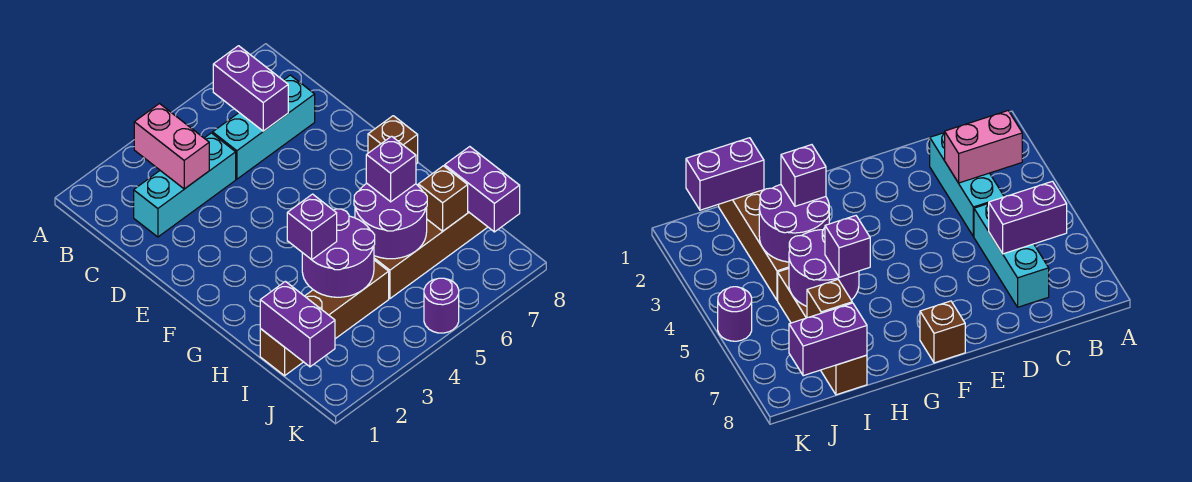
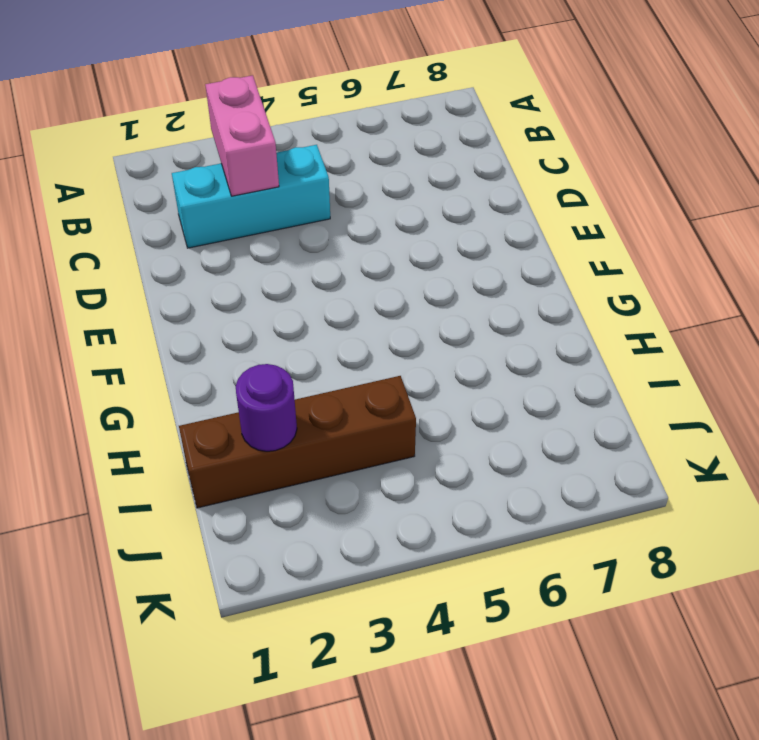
purple 1x1 round brick [236,364,297,451] -> purple 1x1 round brick moved to [424,278,459,333]
none -> cyan 1x3 brick [213,75,315,179]
none -> brown 1x1 brick [368,116,418,164]
none -> brown 1x4 brick [374,212,487,299]

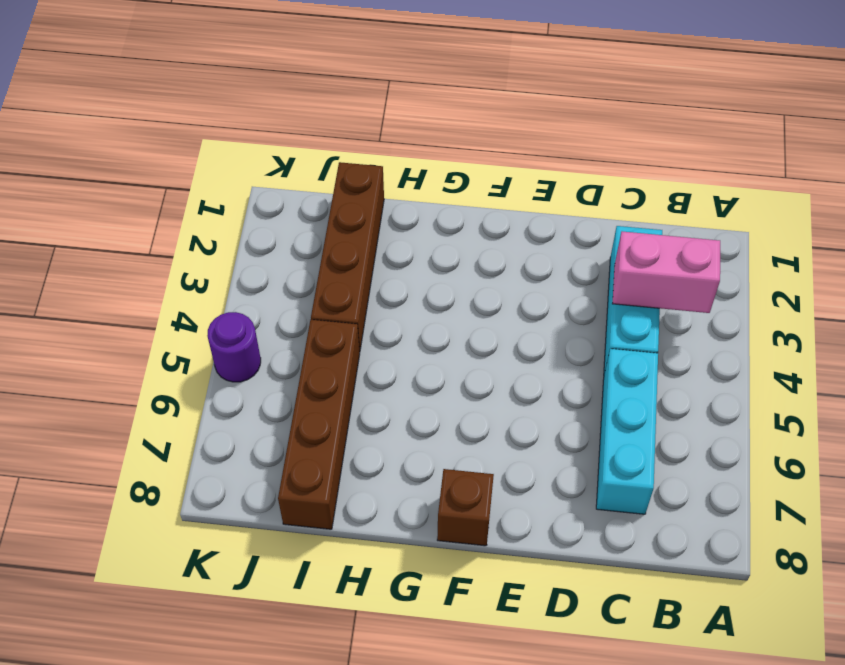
none -> purple 1x2 brick [213,46,288,131]
none -> purple 2x2 round brick [302,209,375,297]
none -> purple 2x2 round brick [354,183,427,259]

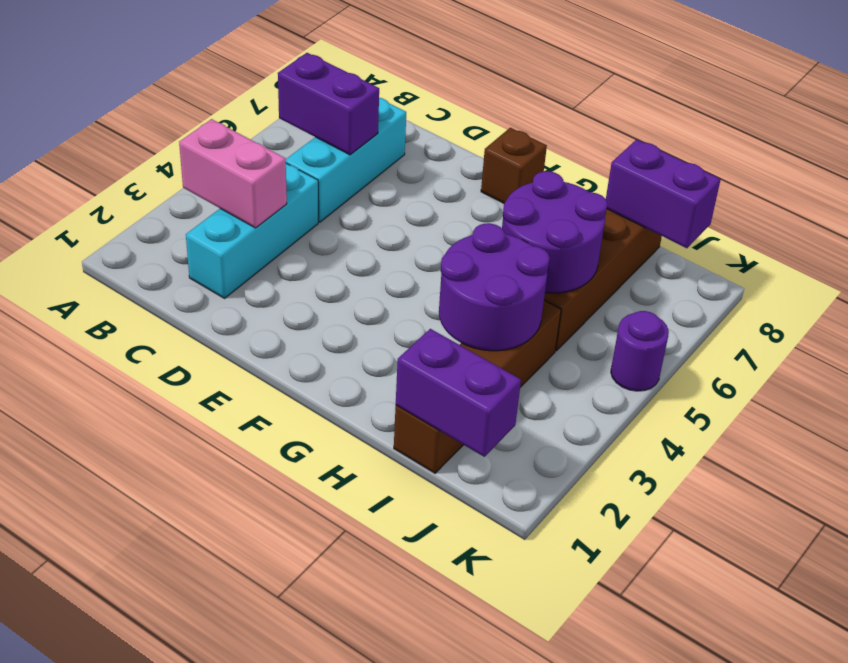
none -> brown 1x1 brick [418,166,468,231]
none -> purple 1x1 brick [287,194,337,260]
none -> purple 1x1 brick [366,136,416,202]

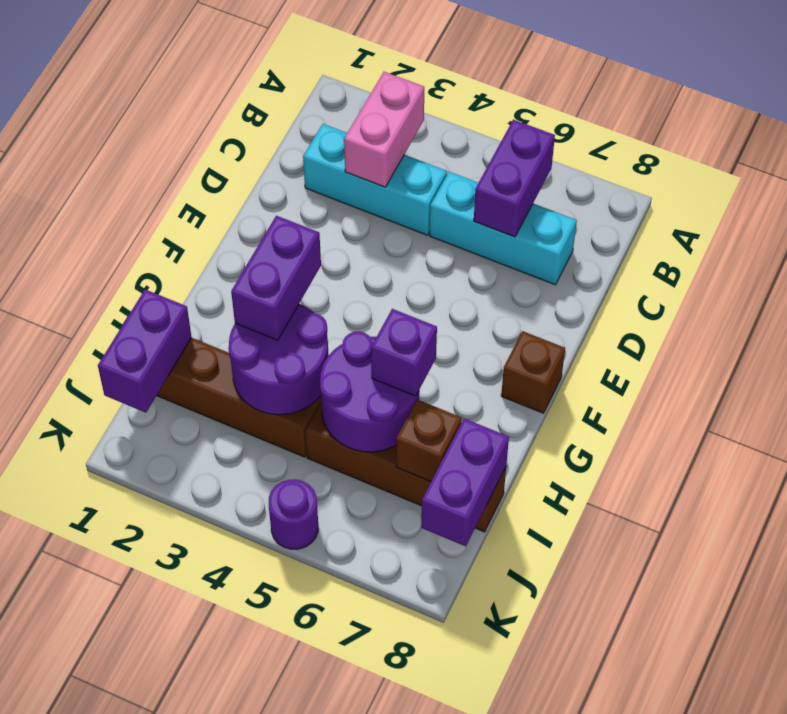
purple 1x2 brick [231,216,321,340] -> purple 1x1 brick [287,194,337,260]

